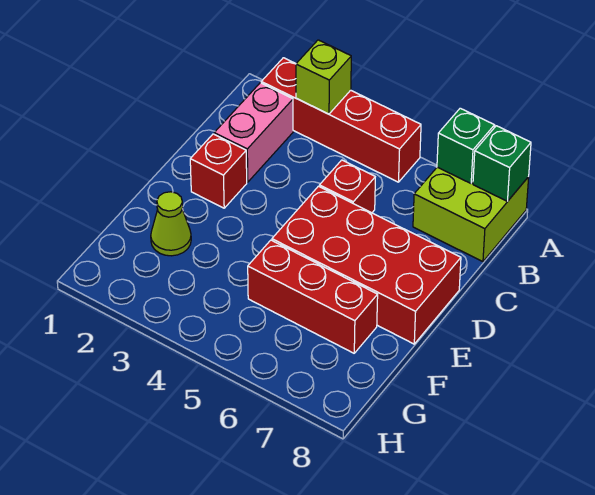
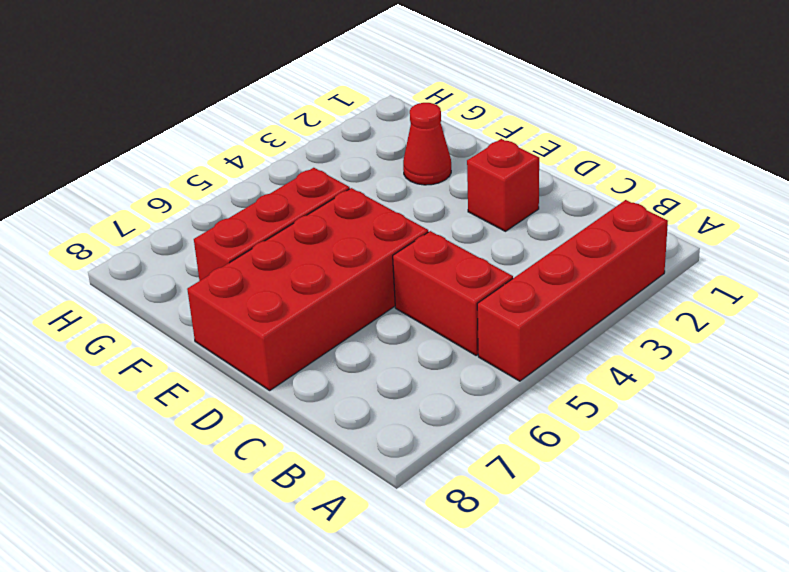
red 1x2 brick [393,231,513,355] -> red 1x1 brick [319,160,375,213]
red 1x1 cone [403,103,451,185] -> lime 1x1 cone [151,192,191,256]
none -> lime 2x2 brick [413,167,529,262]
none -> pink 1x2 brick [214,83,293,182]

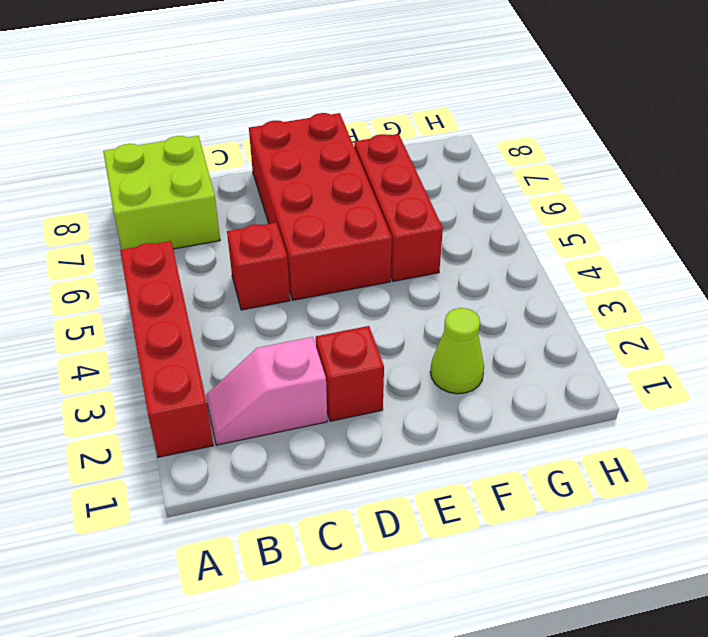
pink 1x2 slope [206,337,327,445] -> pink 1x2 brick [214,83,293,182]
none -> lime 1x1 brick [296,40,351,114]
none -> green 1x1 brick [437,108,495,183]

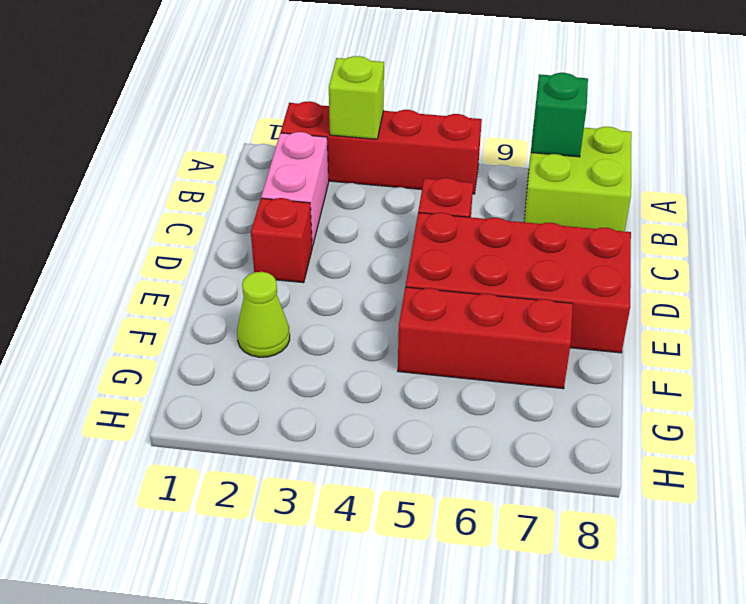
none -> green 1x1 brick [473,126,531,201]

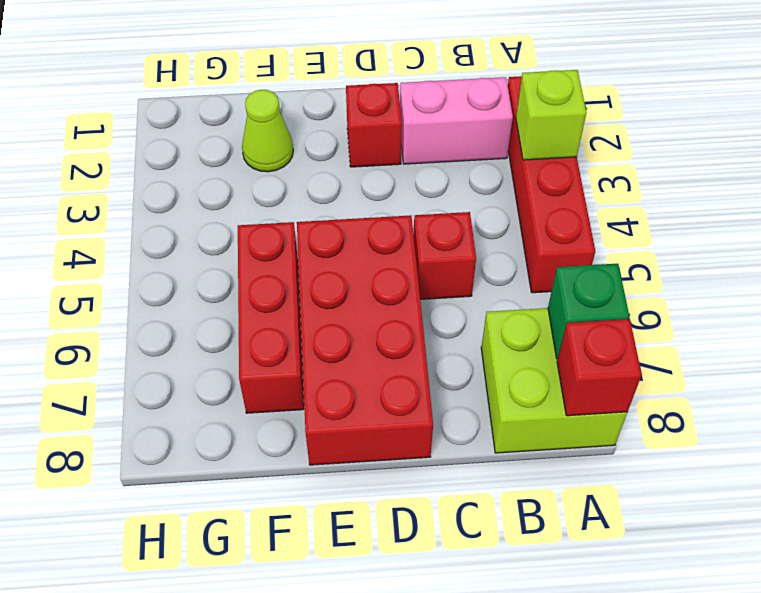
red 1x1 brick [557,319,642,416] -> green 1x1 brick [473,126,531,201]

